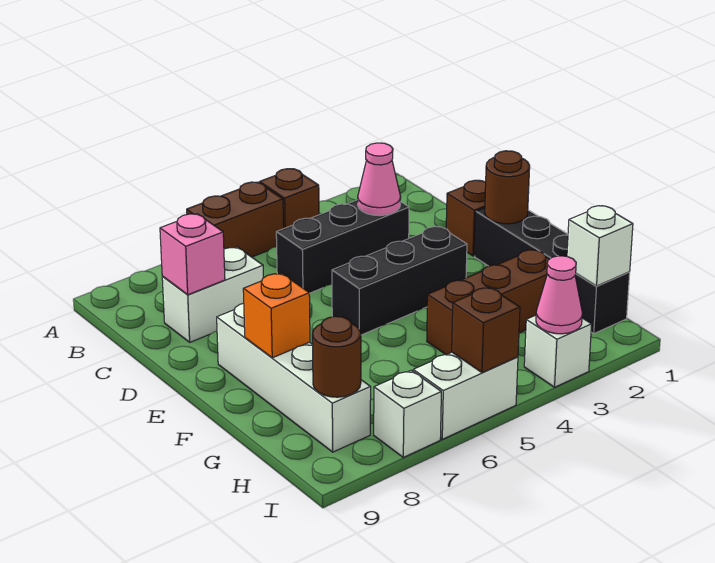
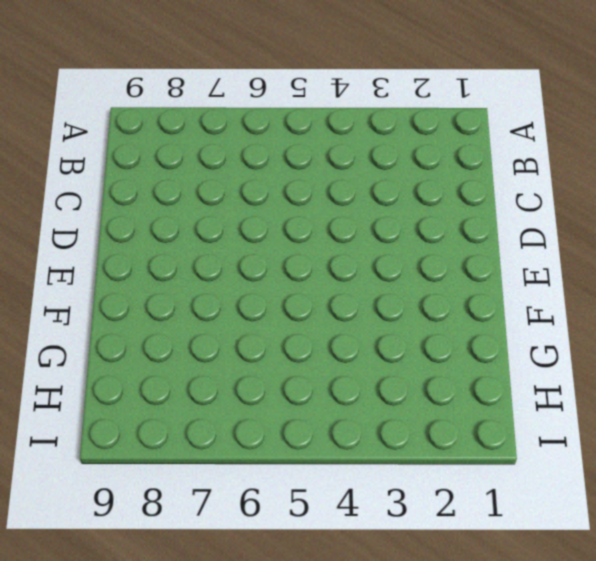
none -> brown 1x1 brick [260,169,319,228]
none -> brown 1x2 brick [187,182,284,257]
none -> black 1x3 brick [276,200,409,293]

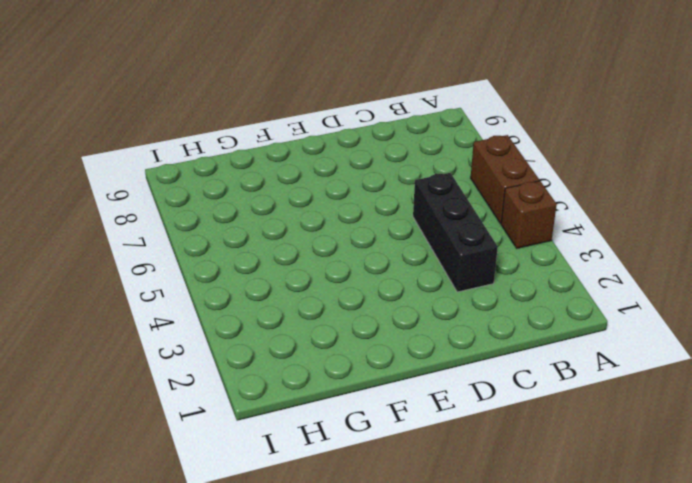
none -> white 1x2 brick [162,247,263,342]
none -> brown 1x1 brick [446,180,486,256]
none -> black 1x4 brick [475,208,630,333]

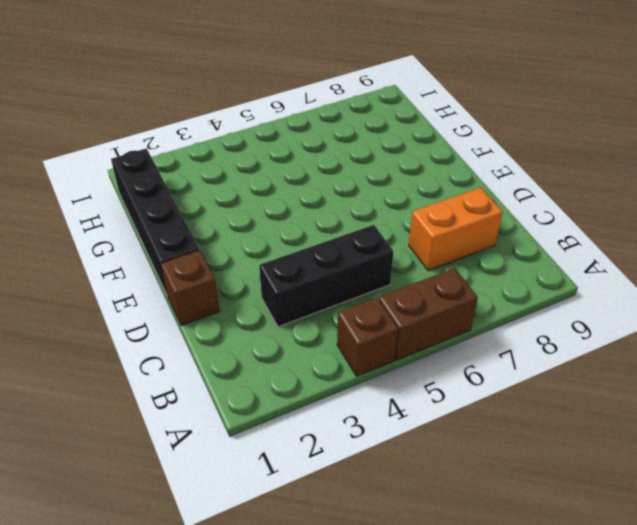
orange 1x2 brick [409,188,503,270] -> white 1x2 brick [162,247,263,342]
none -> black 1x3 brick [332,226,467,335]
none -> white 1x4 brick [217,303,371,452]
none -> brown 1x3 brick [427,249,549,355]

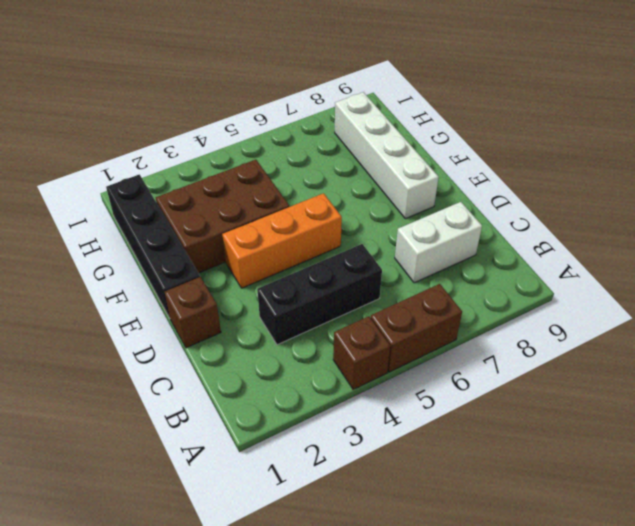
orange 1x3 brick [222,193,342,288] -> black 1x3 brick [332,226,467,335]
brown 2x3 brick [156,160,289,273] -> brown 1x3 brick [427,249,549,355]
none -> white 1x1 brick [524,315,592,387]
none -> white 1x2 brick [413,352,518,439]
none -> white 1x1 brick [374,370,441,457]

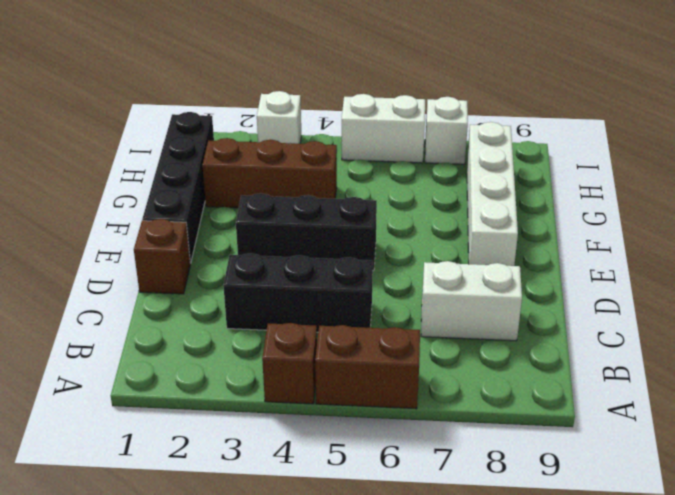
none -> pink 1x1 cone [358,143,401,216]
none -> pink 1x1 brick [160,214,225,295]
none -> brown 1x1 round brick [485,151,530,224]

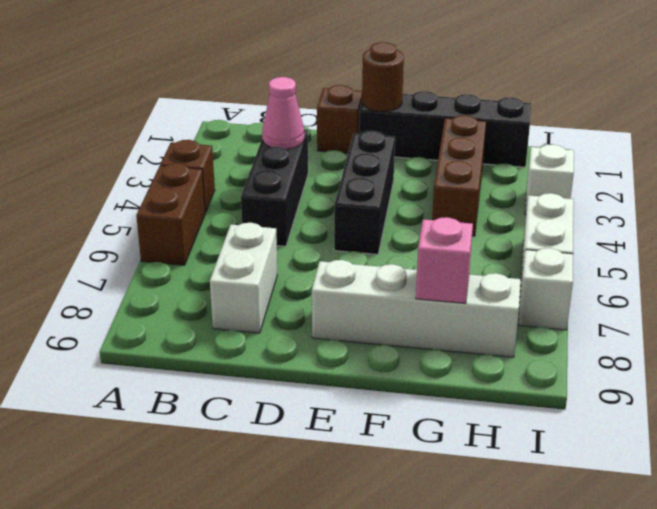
pink 1x1 brick [416,217,473,304] -> pink 1x1 brick moved to [160,214,225,295]
none -> orange 1x1 brick [243,273,310,358]
none -> white 1x1 brick [567,206,633,286]
none -> brown 1x1 round brick [312,316,361,397]

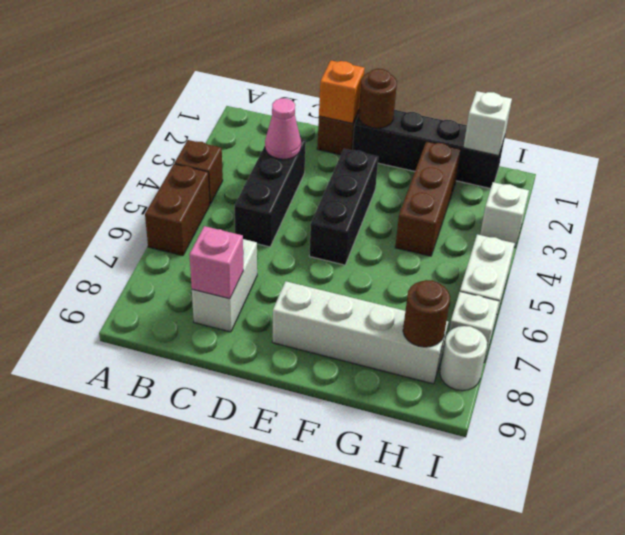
orange 1x1 brick [319,61,365,124] -> orange 1x1 brick moved to [243,273,310,358]
white 1x1 round brick [440,326,487,391] -> none
none -> pink 1x1 cone [536,256,582,334]
none -> brown 1x1 brick [452,287,520,373]

